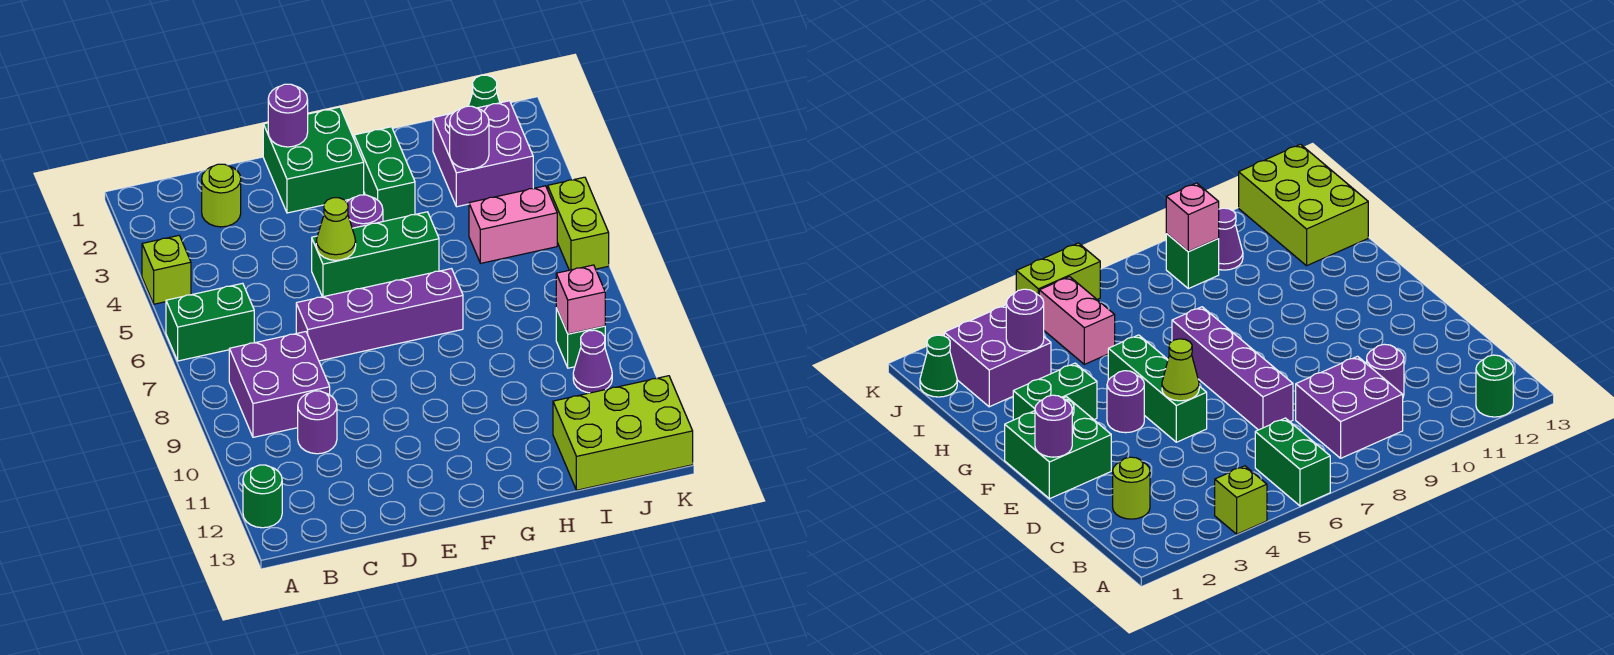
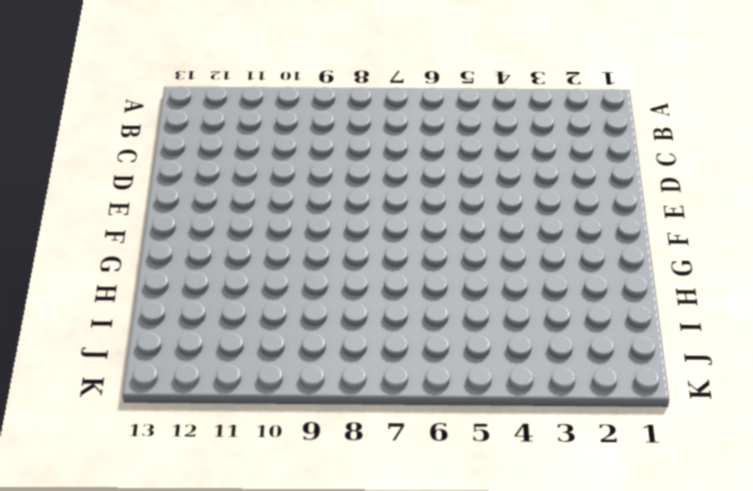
none -> lime 1x1 brick [142,236,191,304]
none -> green 1x2 brick [166,283,254,361]
none -> green 1x1 round brick [243,465,282,528]

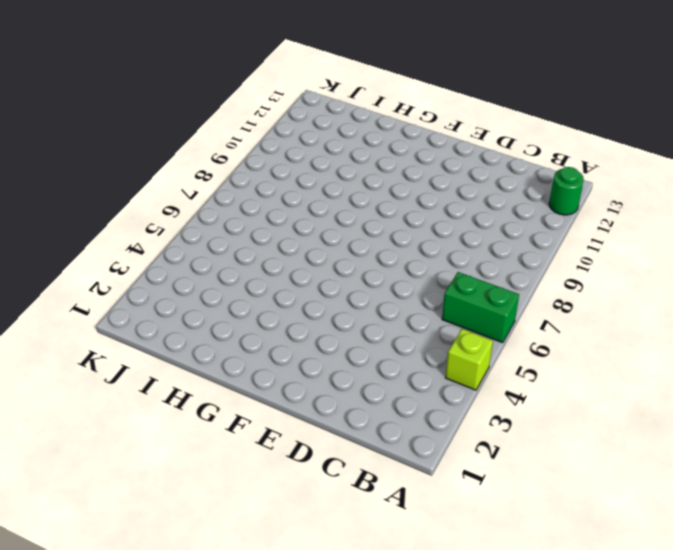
none -> purple 2x2 brick [229,332,330,437]
none -> lime 1x1 round brick [202,164,241,227]
none -> purple 1x1 round brick [298,391,337,454]

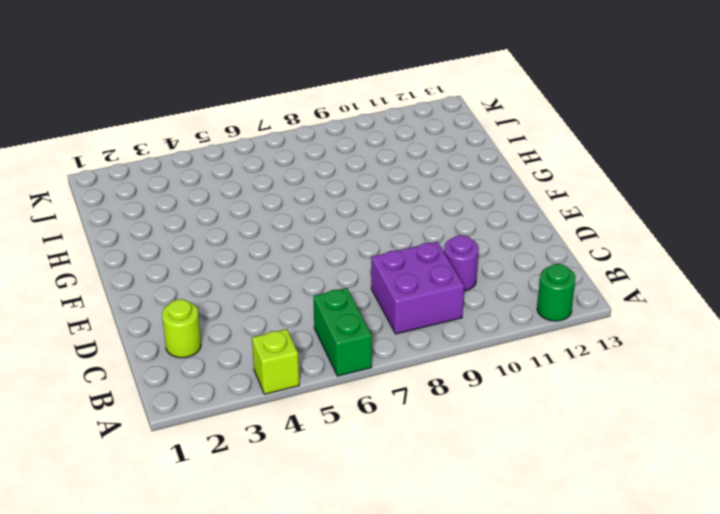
none -> purple 1x4 brick [296,269,463,361]
none -> green 2x2 brick [263,107,364,213]
none -> green 1x3 brick [312,212,439,297]

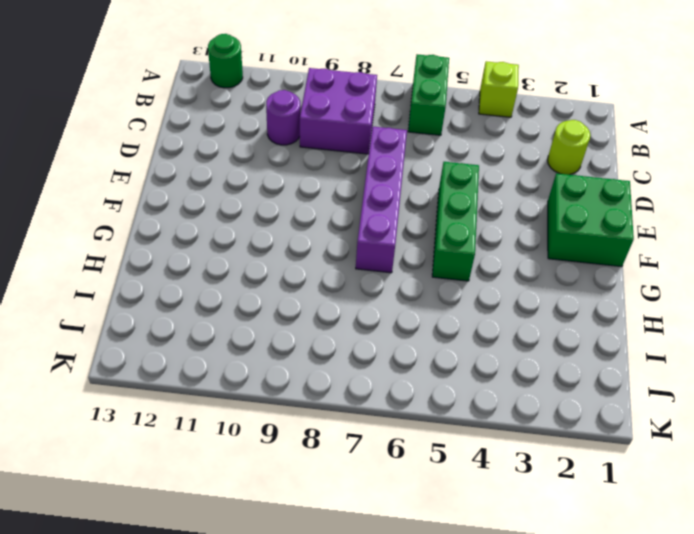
none -> purple 1x1 round brick [347,195,383,228]
none -> green 1x2 brick [354,127,415,221]
none -> purple 2x2 brick [433,101,533,207]

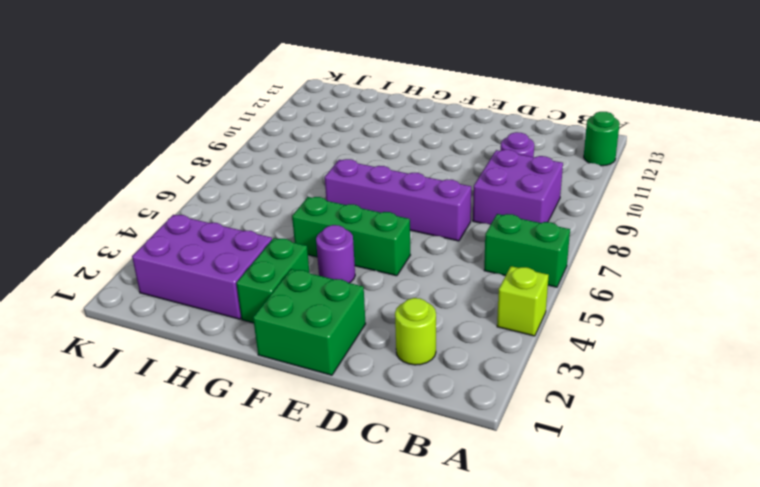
purple 2x3 brick [132,215,272,319] -> purple 2x2 brick [433,101,533,207]
none -> pink 1x2 brick [469,186,557,263]
none -> lime 2x3 brick [553,376,693,490]
none -> green 1x1 cone [469,75,500,108]

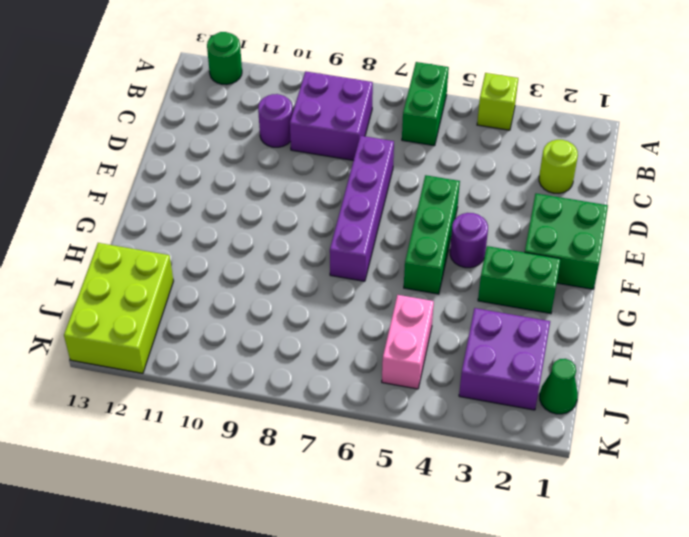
none -> green 1x1 brick [556,308,605,368]
none -> purple 1x1 cone [573,330,612,393]
none -> lime 1x2 brick [548,177,609,270]

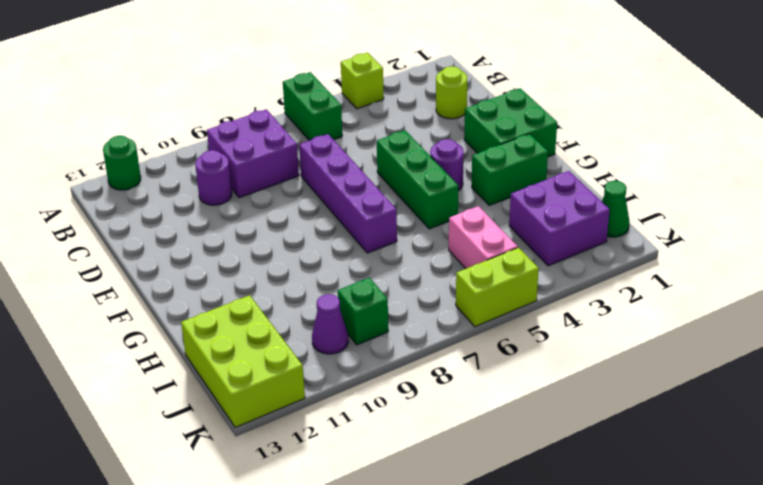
none -> purple 1x1 round brick [268,84,308,147]
none -> lime 1x1 cone [316,198,356,260]
none -> purple 1x1 round brick [450,106,489,169]

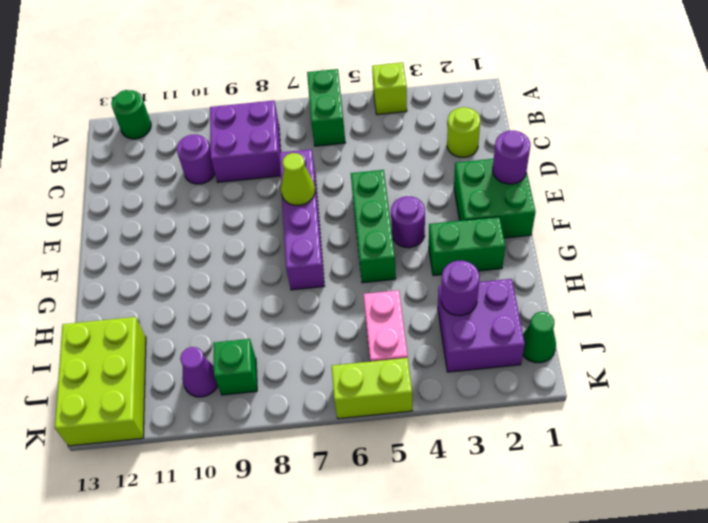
lime 1x1 cone [281,153,315,205] -> lime 1x1 cone moved to [316,198,356,260]
none -> pink 1x1 brick [556,265,605,334]

